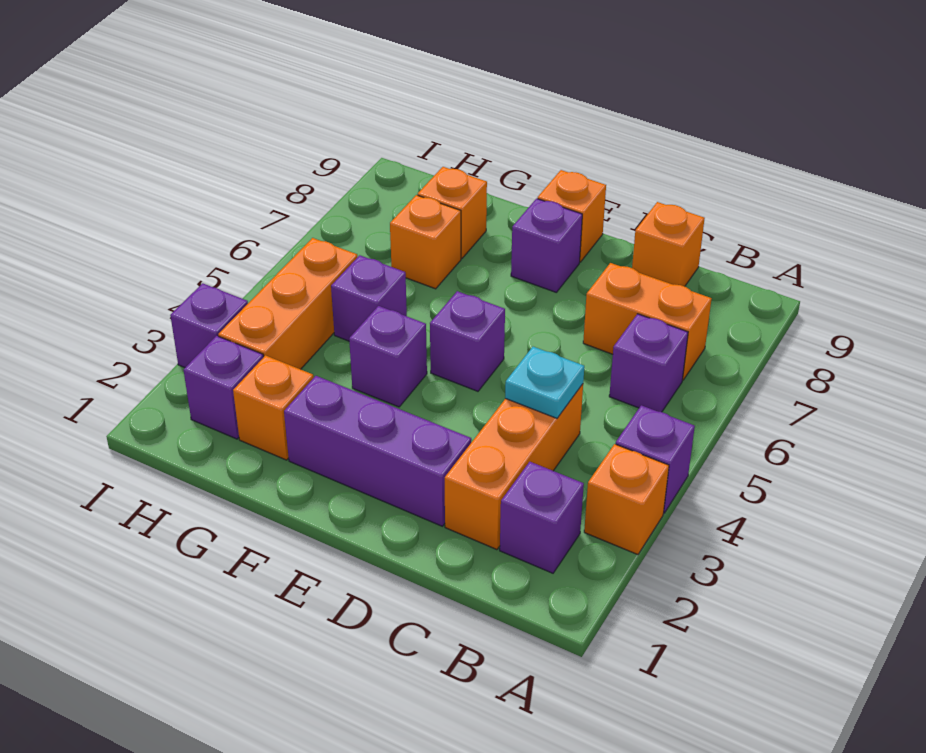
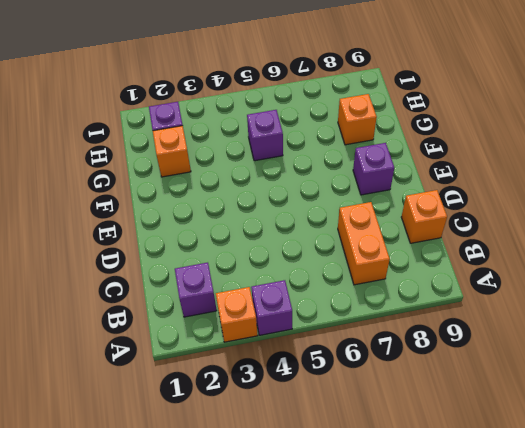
none -> purple 1x1 brick [609,314,688,412]
none -> orange 1x3 brick [445,384,583,550]
none -> purple 1x3 brick [284,376,471,526]

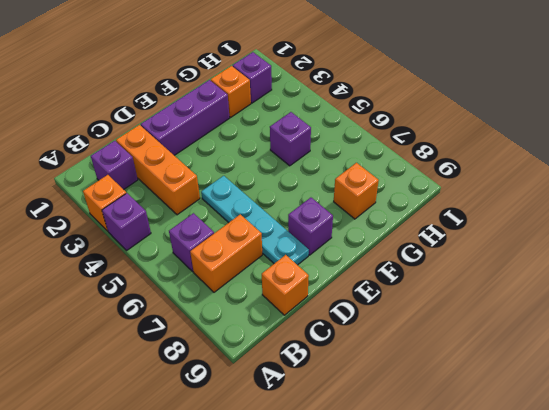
cyan 1x4 plate [201,176,309,265] -> none
none -> purple 1x1 brick [430,291,505,391]
none -> orange 1x1 brick [538,170,606,262]
none -> purple 1x1 brick [349,306,427,407]

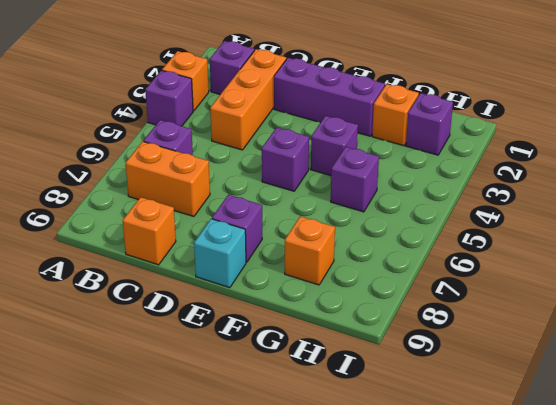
cyan 1x1 brick [194,219,246,288] -> orange 1x1 brick [538,170,606,262]
none -> orange 1x1 brick [390,195,461,289]
none -> orange 1x3 brick [218,238,357,369]
none -> purple 1x1 brick [170,283,248,368]

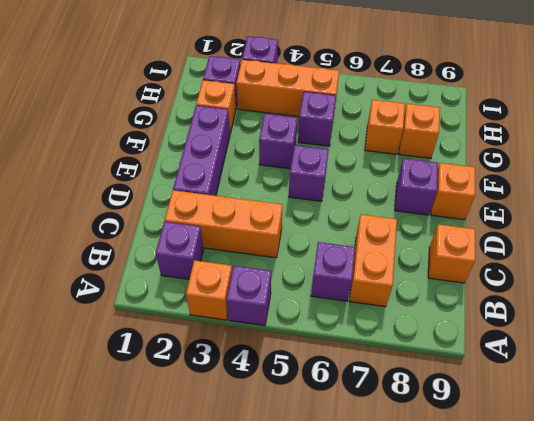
none -> cyan 1x1 plate [505,347,584,418]

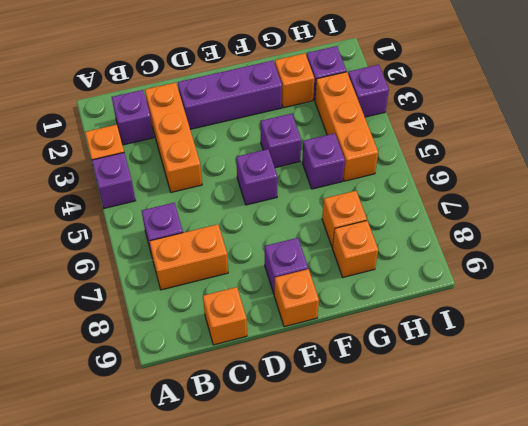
none -> cyan 1x1 plate [505,347,584,418]

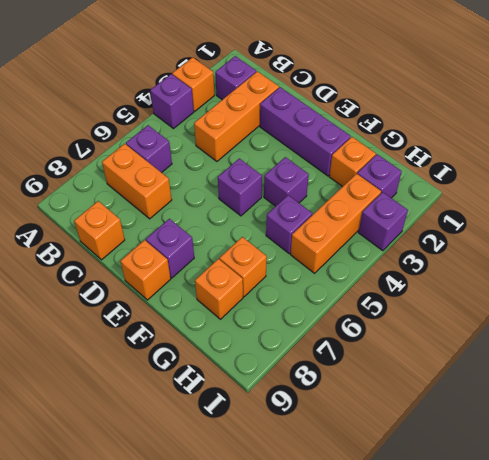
none -> cyan 1x1 plate [505,347,584,418]

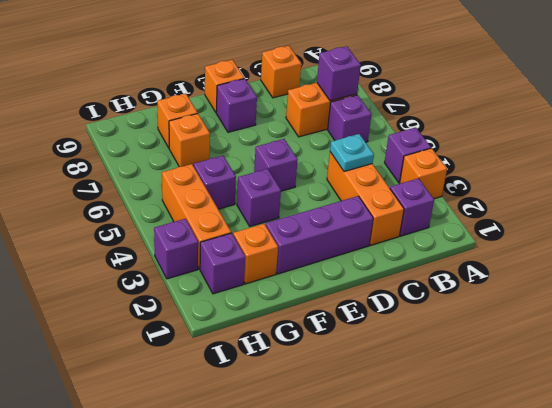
purple 1x1 brick [317,46,361,101] -> none

